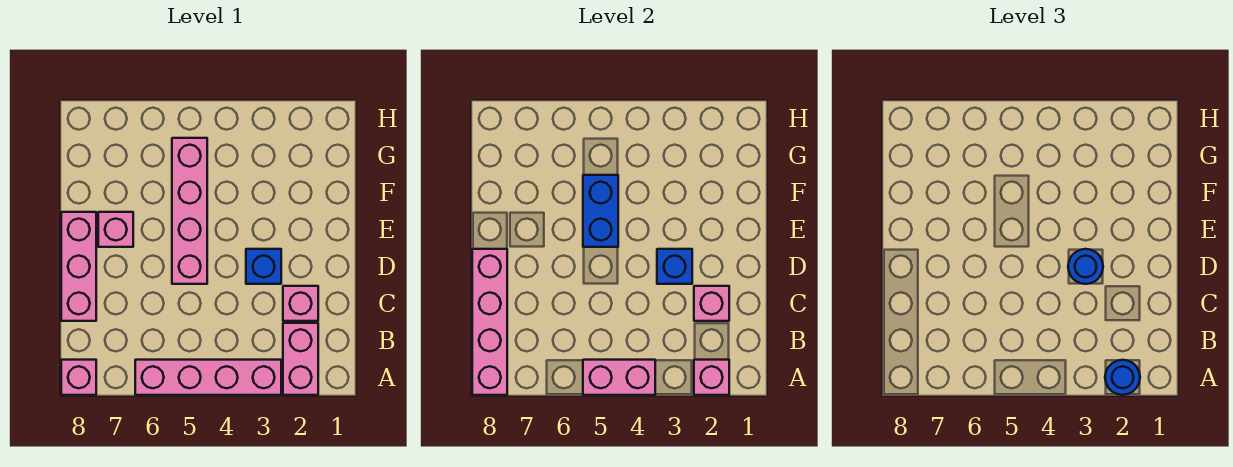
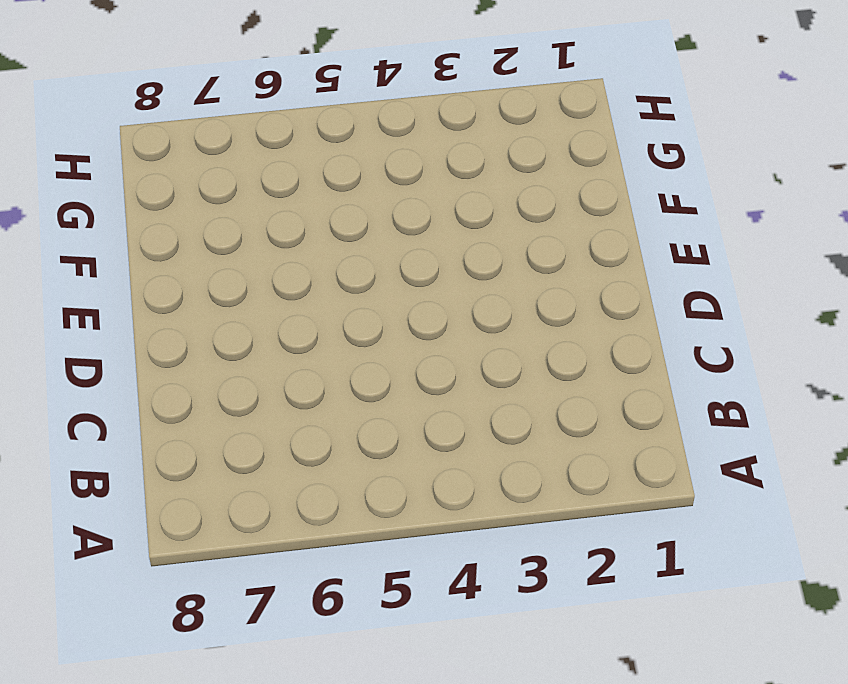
none -> pink 1x2 brick [283,323,318,395]
none -> pink 1x4 brick [135,360,281,395]
none -> pink 1x1 brick [61,360,96,395]

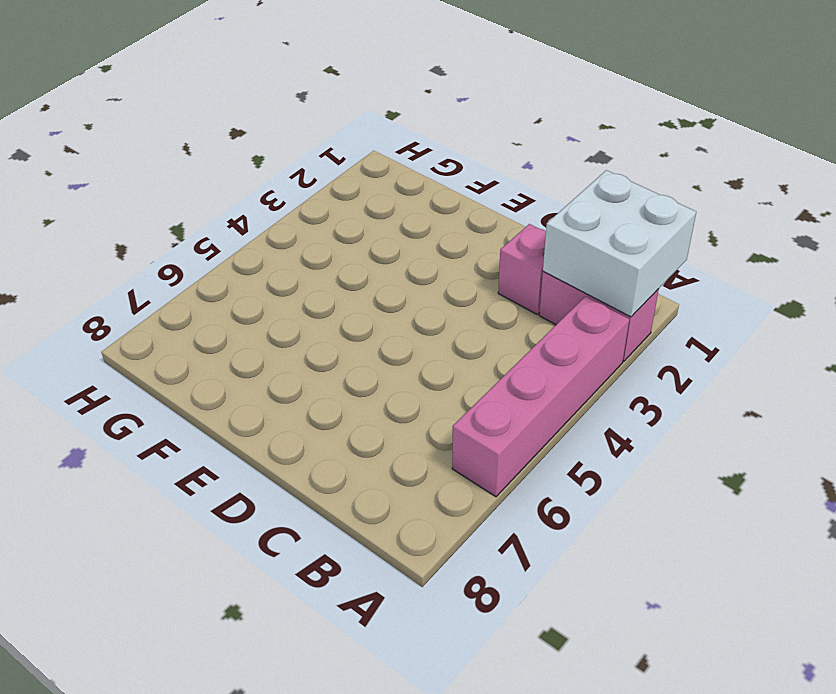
white 2x2 brick [543,170,696,317] -> pink 1x1 brick [694,360,729,395]
none -> pink 1x1 brick [61,360,96,395]
none -> pink 1x3 brick [61,212,96,321]
none -> blue 1x1 brick [246,249,281,284]

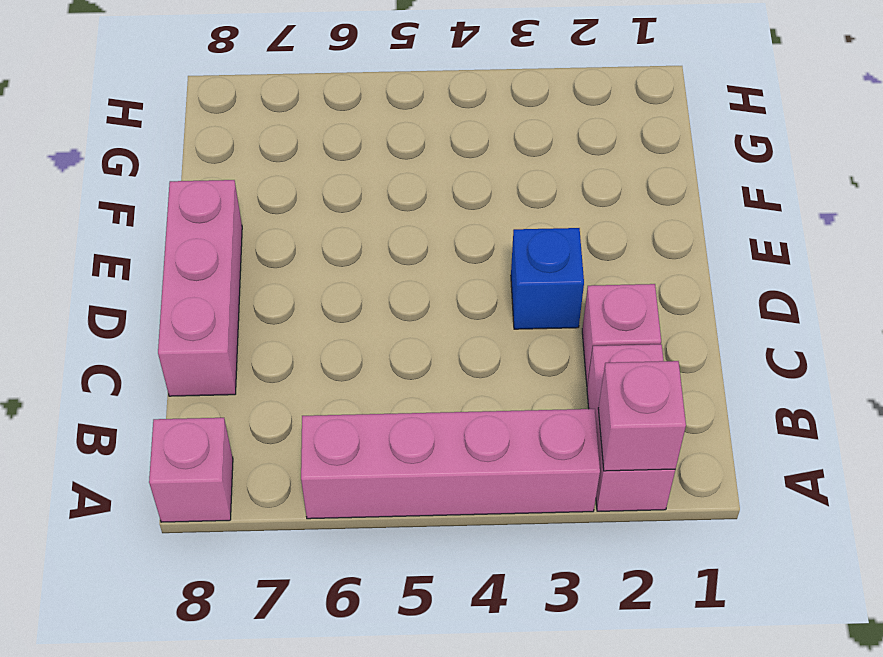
none -> pink 1x4 brick [172,138,207,284]
none -> pink 1x1 brick [98,212,133,247]
none -> pink 1x2 brick [583,360,655,395]

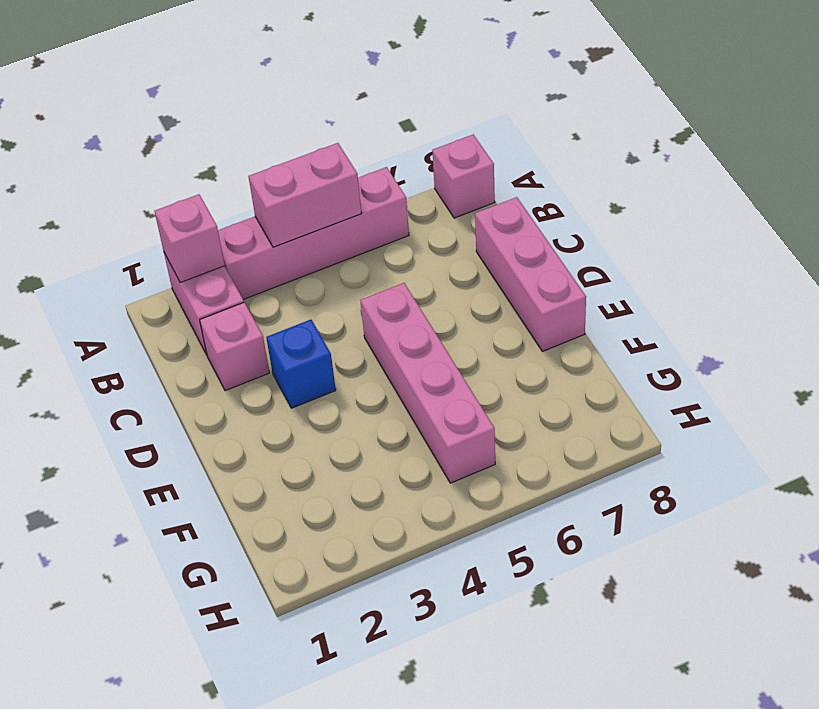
none -> pink 1x1 brick [98,212,133,247]
none -> pink 1x4 brick [472,249,507,395]
none -> pink 1x1 brick [694,286,729,321]

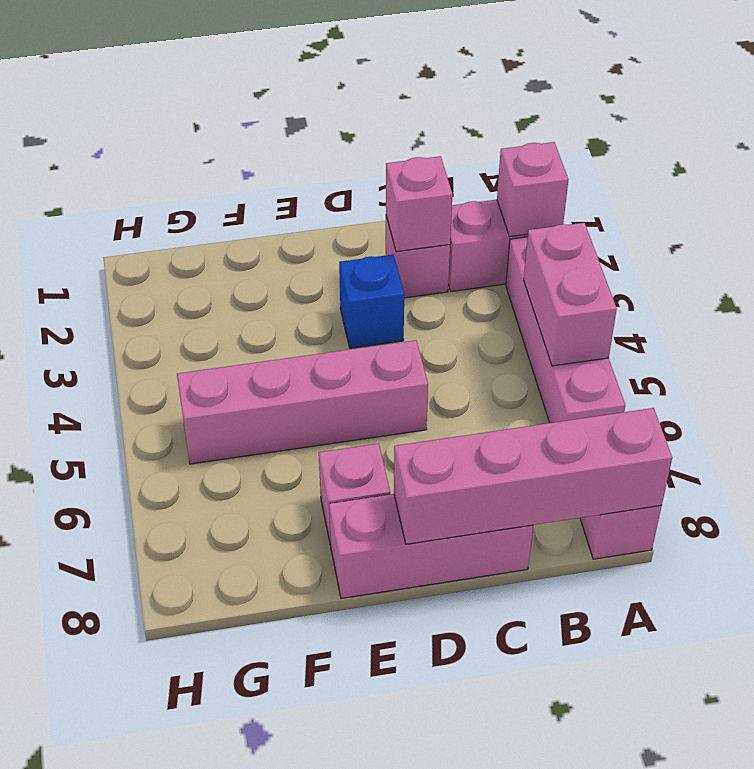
none -> blue 1x1 brick [657,249,692,284]
none -> blue 1x2 brick [583,175,618,247]
none -> blue 1x1 round brick [1105,360,1140,395]

